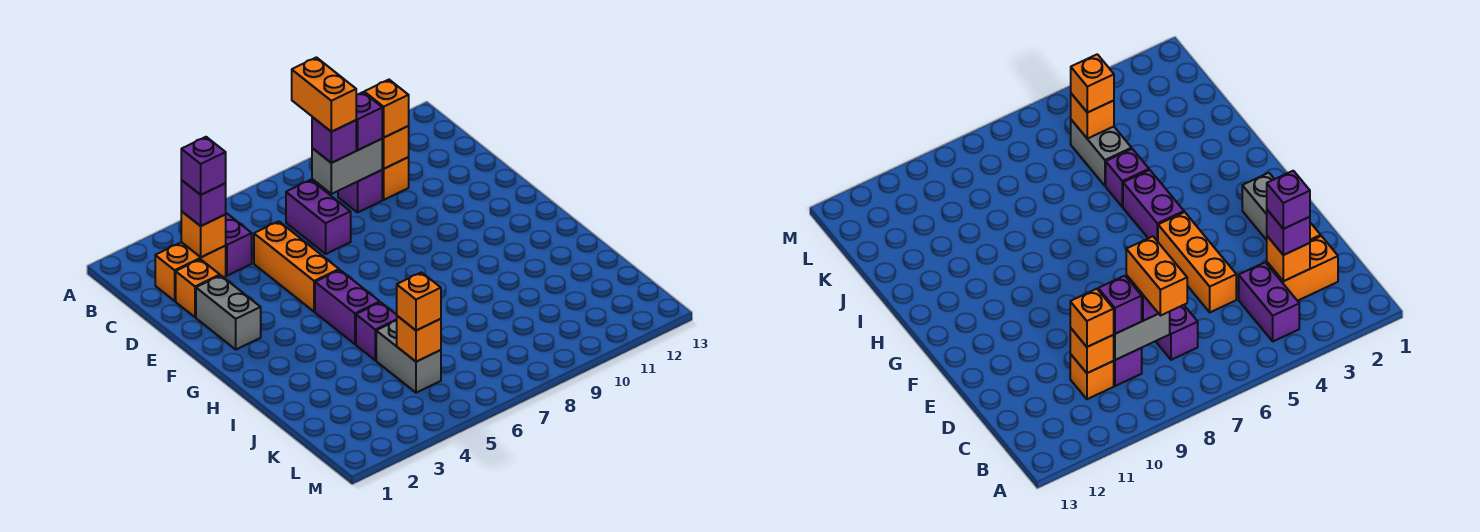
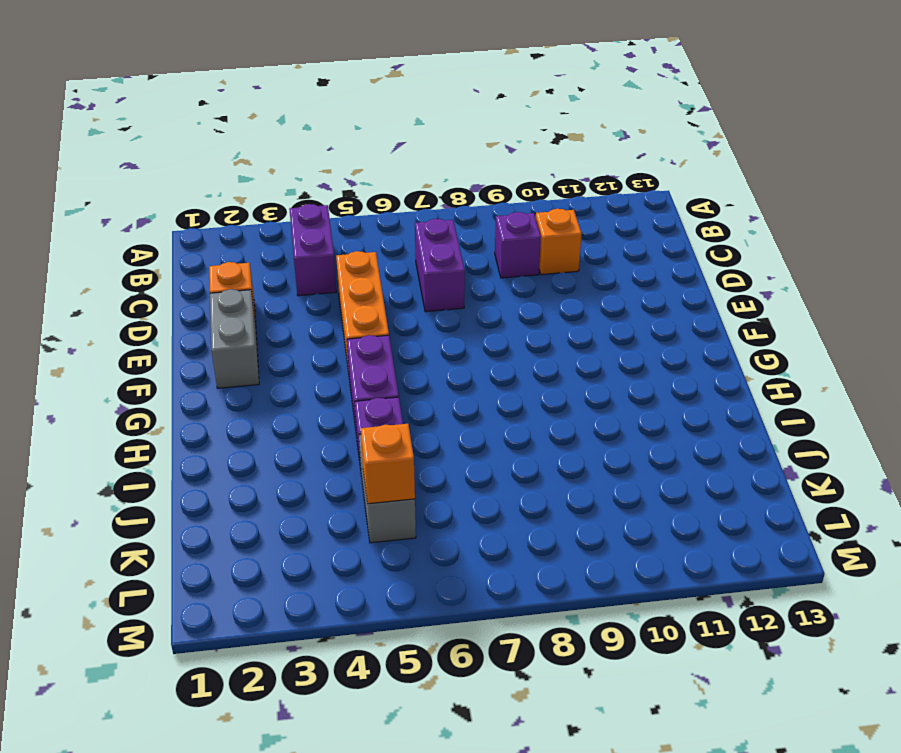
none -> orange 1x2 brick [155,242,226,301]
none -> orange 1x1 brick [181,211,226,257]
none -> grey 1x2 brick [312,139,382,194]

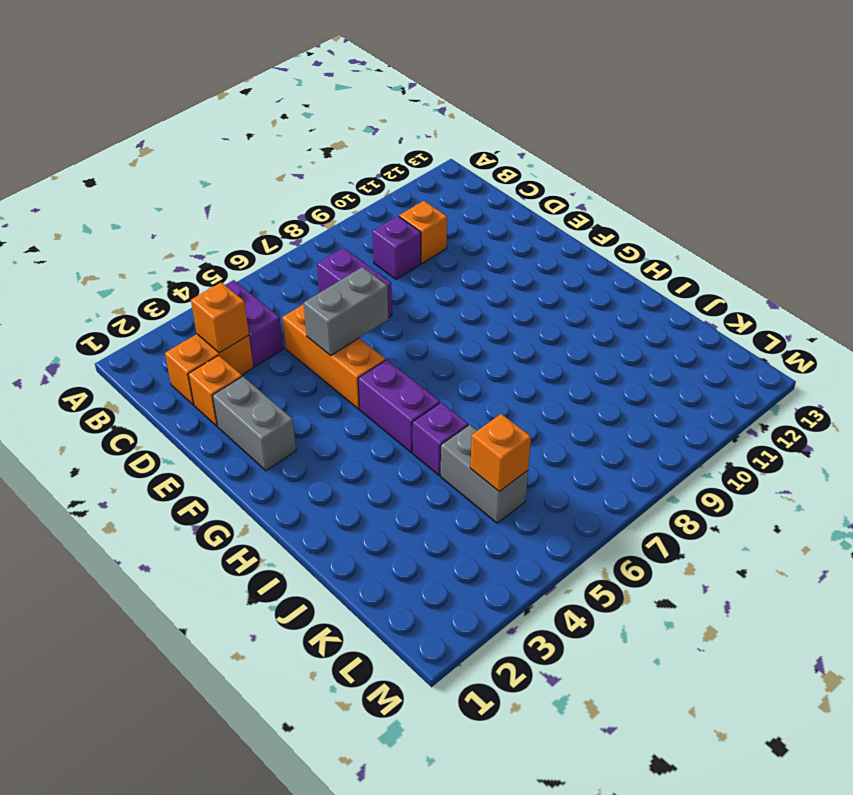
grey 1x2 brick [304,267,388,356] -> grey 1x2 brick moved to [312,139,382,194]
none -> orange 1x1 brick [382,126,409,169]
none -> purple 1x1 brick [181,180,226,226]
none -> purple 1x1 brick [312,117,356,163]

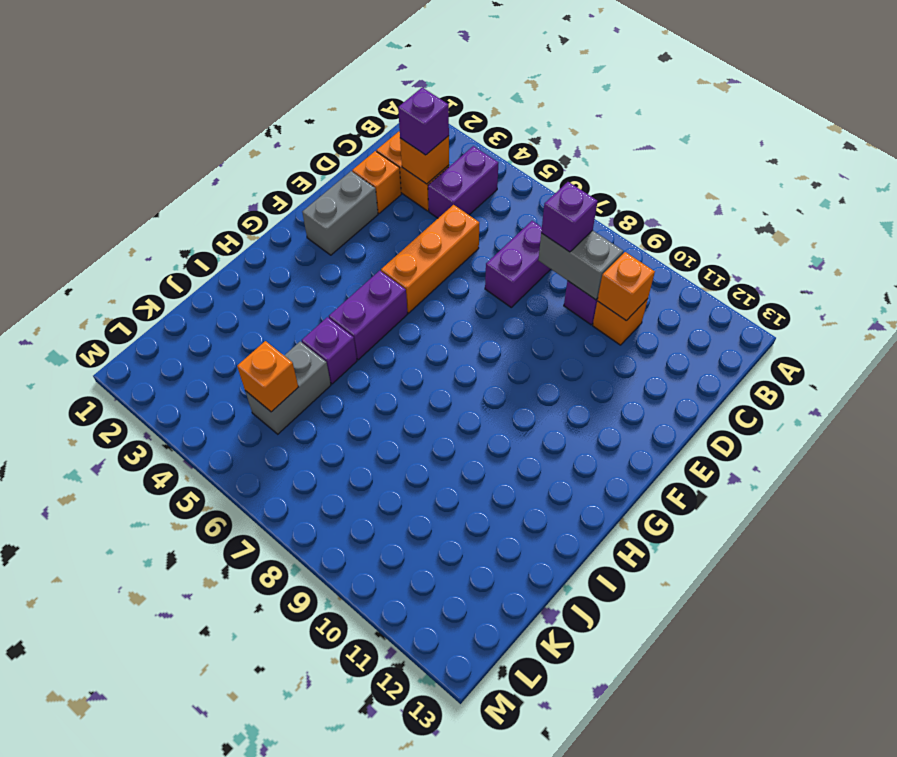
none -> purple 1x1 brick [356,92,382,150]
none -> orange 1x1 brick [364,80,409,138]
none -> orange 1x1 brick [397,272,441,330]

